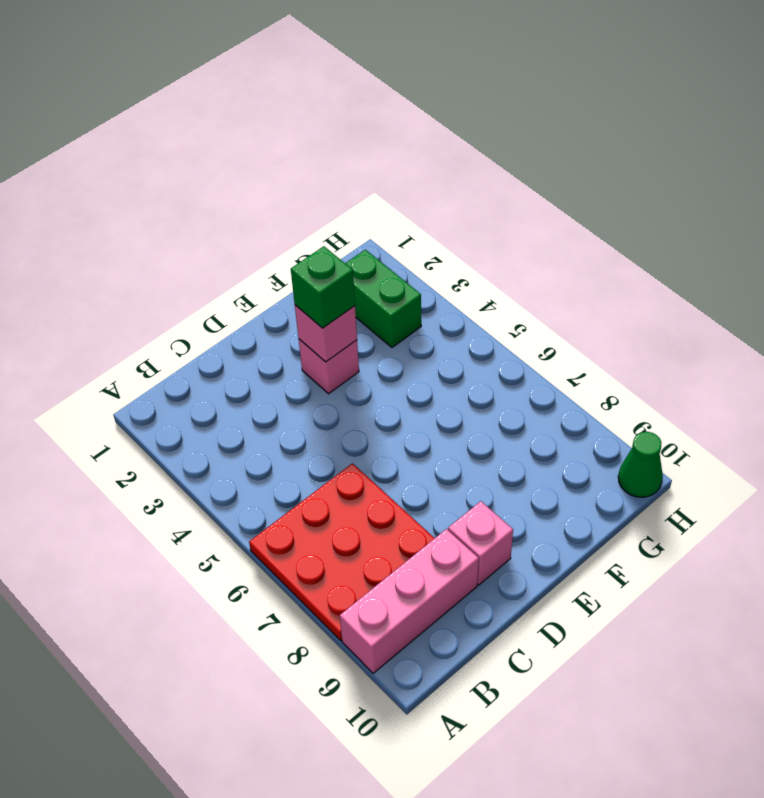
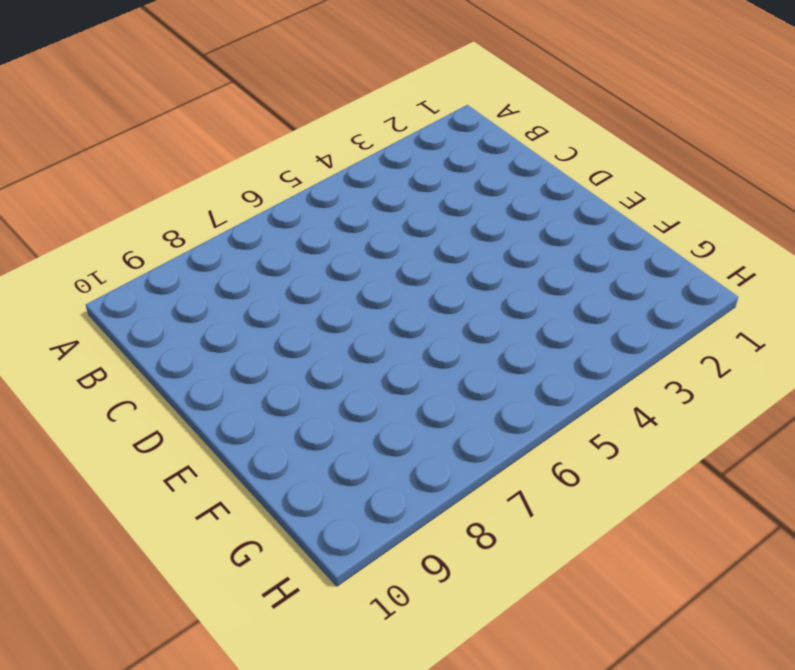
none -> red 3x3 plate [249,463,435,641]
none -> pink 1x3 brick [340,529,479,673]

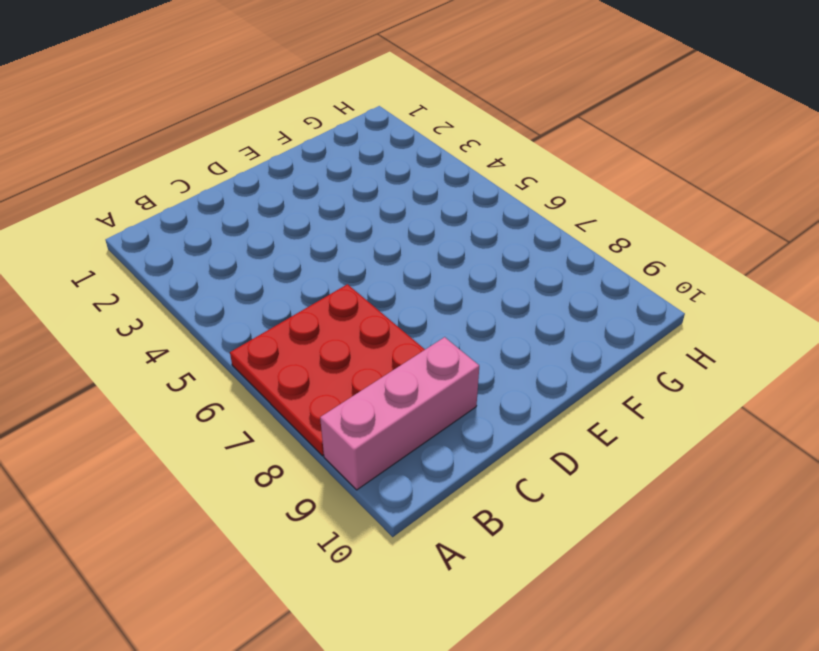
none -> pink 1x1 brick [448,501,513,585]
none -> pink 1x1 brick [299,339,359,394]

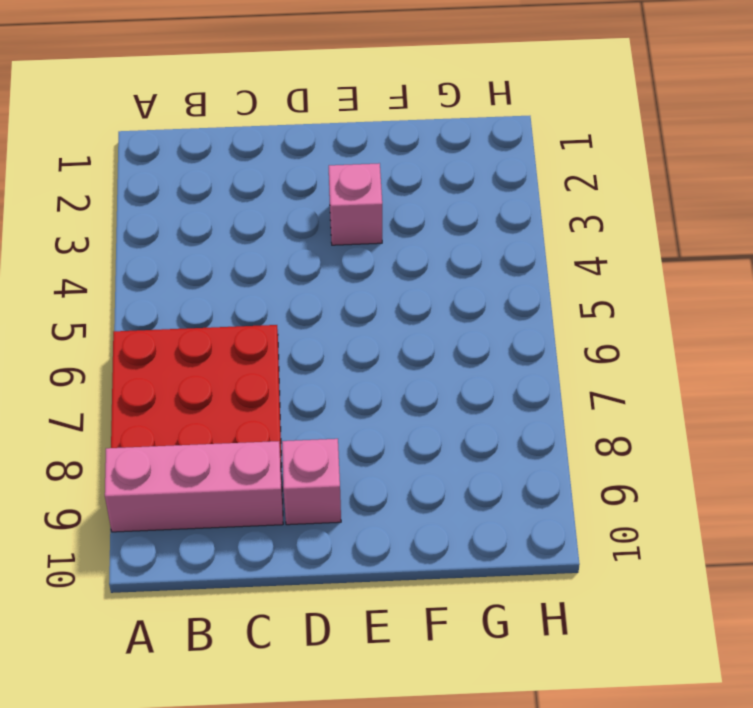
none -> green 1x2 brick [345,250,421,347]
none -> green 1x1 cone [618,432,663,497]

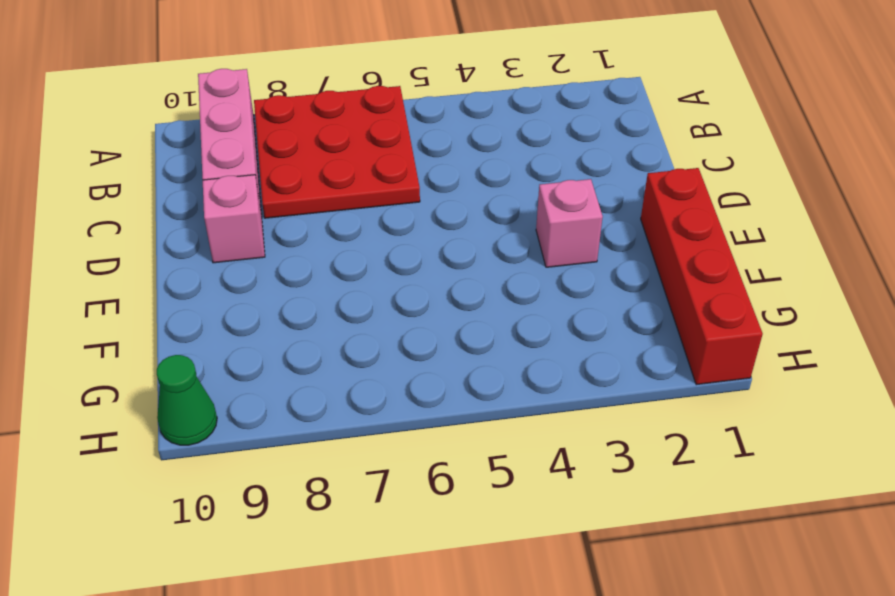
red 1x4 brick [641,168,763,385] -> none
none -> green 1x2 brick [345,250,421,347]
none -> pink 1x1 brick [295,305,357,362]

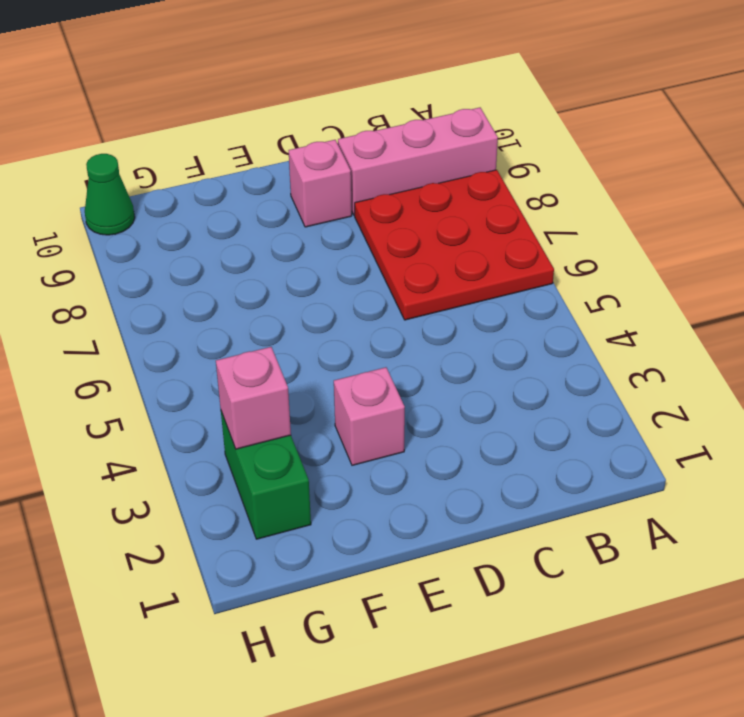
pink 1x1 brick [216,347,291,449] -> pink 1x1 brick moved to [295,305,357,362]
none -> green 1x1 brick [291,246,355,328]

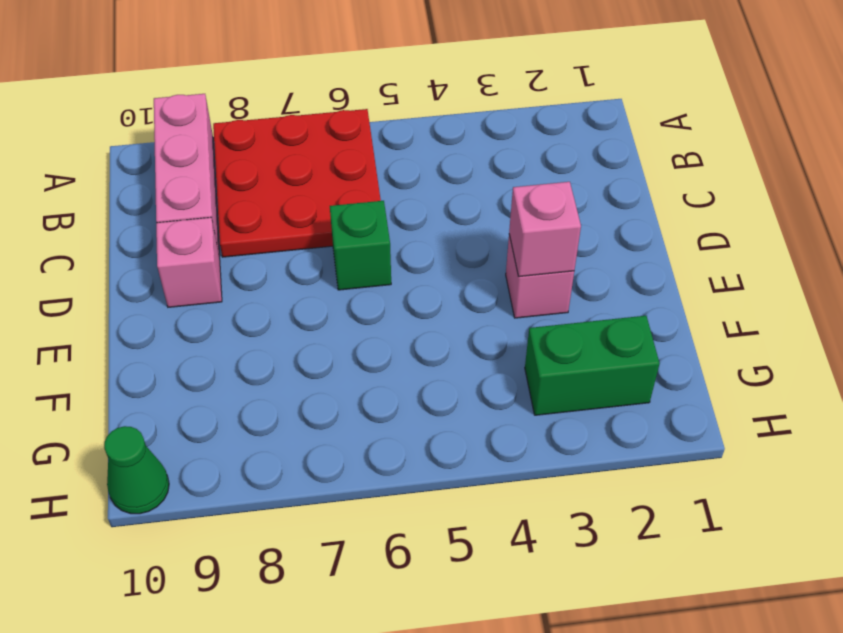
green 1x1 brick [330,201,391,290] -> green 1x1 brick moved to [291,246,355,328]

